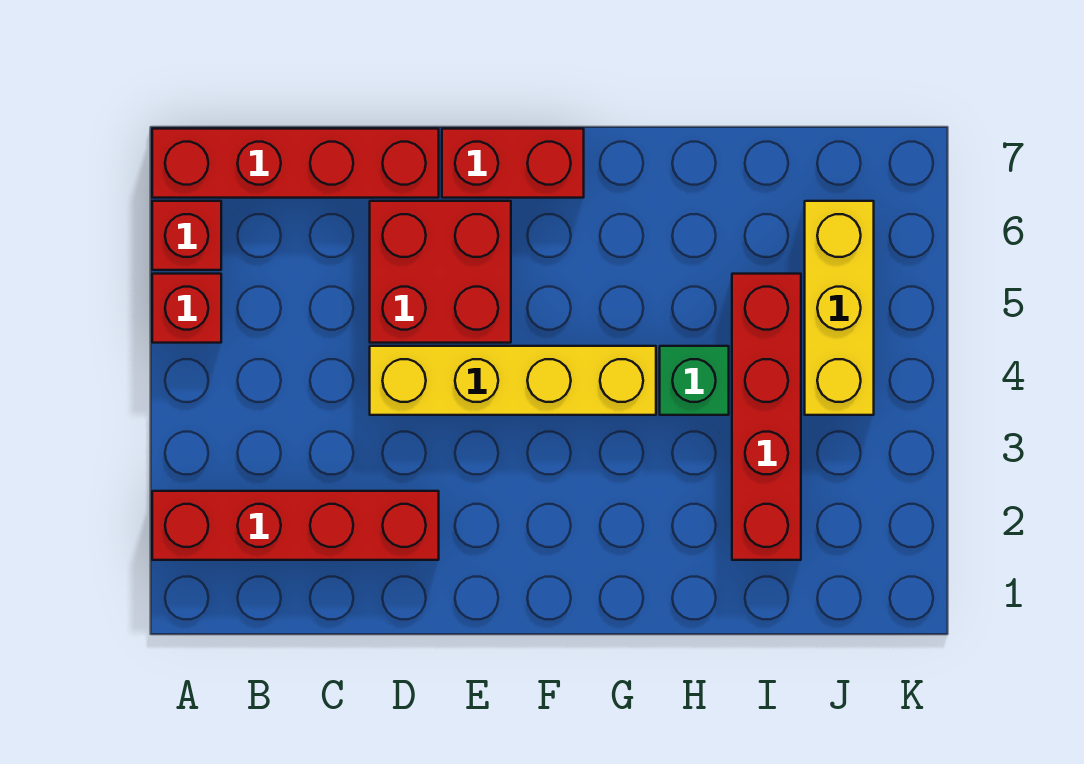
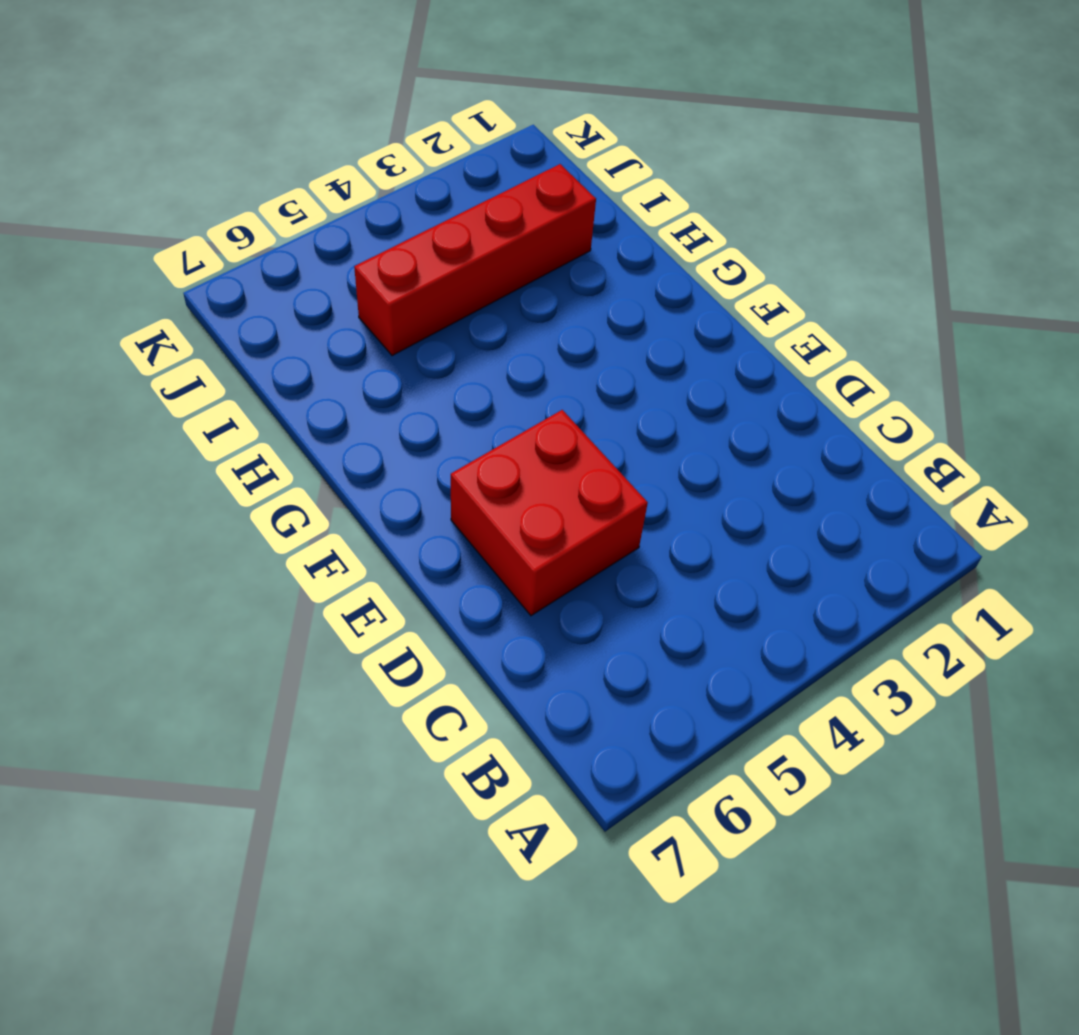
none -> red 1x4 brick [152,491,439,560]
none -> red 1x1 brick [152,274,221,343]

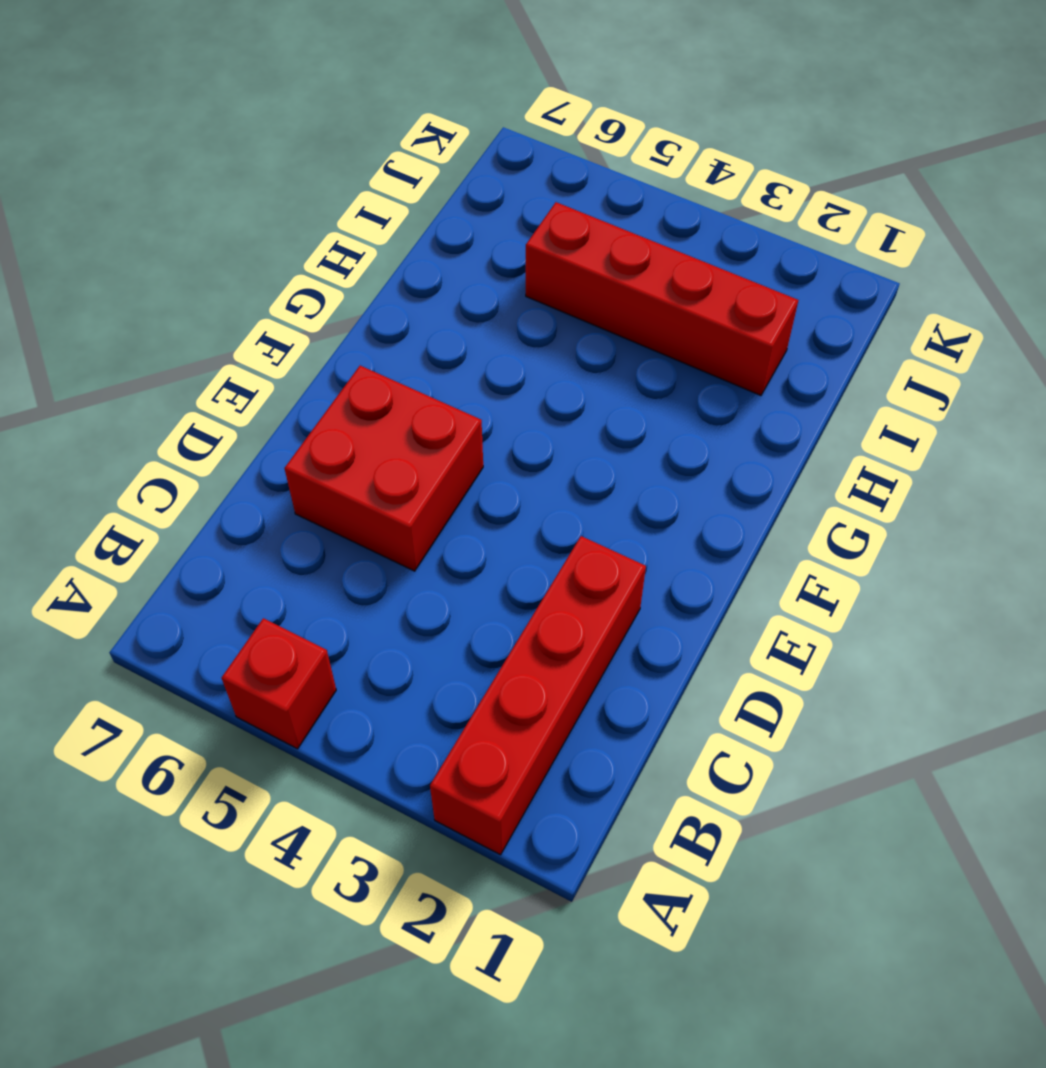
none -> red 1x1 brick [152,201,221,270]
none -> red 1x4 brick [152,129,439,198]

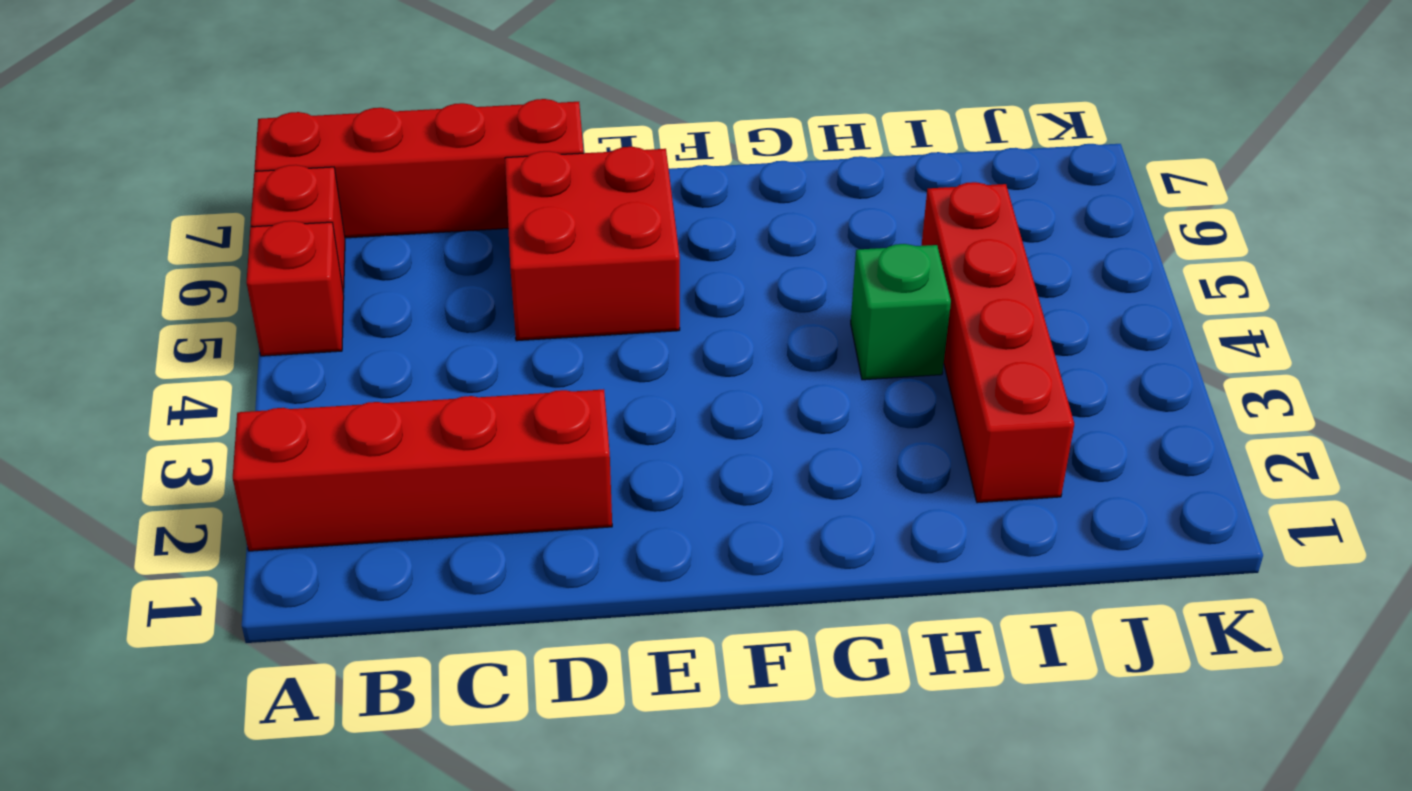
none -> yellow 1x4 brick [370,346,656,415]
none -> red 1x2 brick [442,129,584,198]

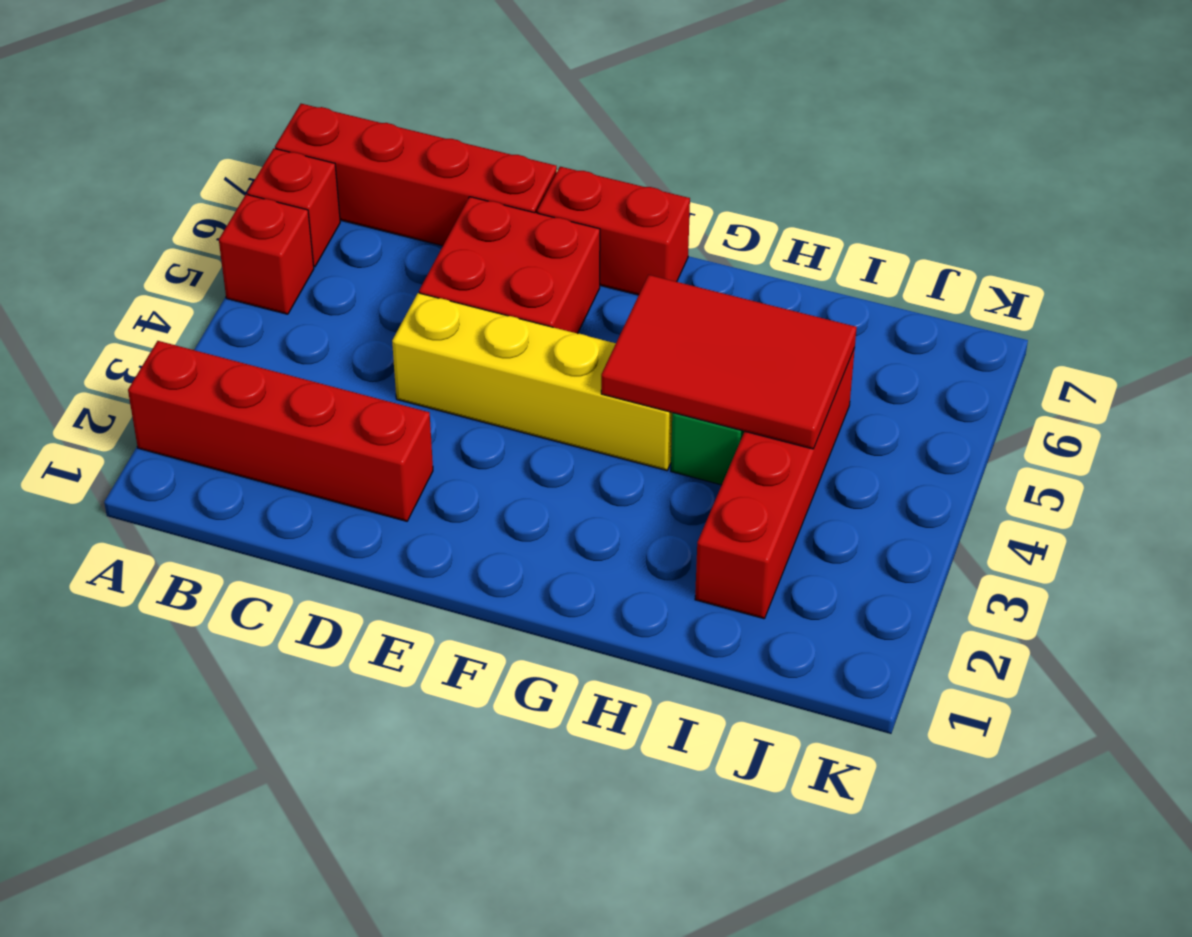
red 2x3 tile [601,275,857,449] -> none
none -> yellow 1x3 brick [805,201,874,415]

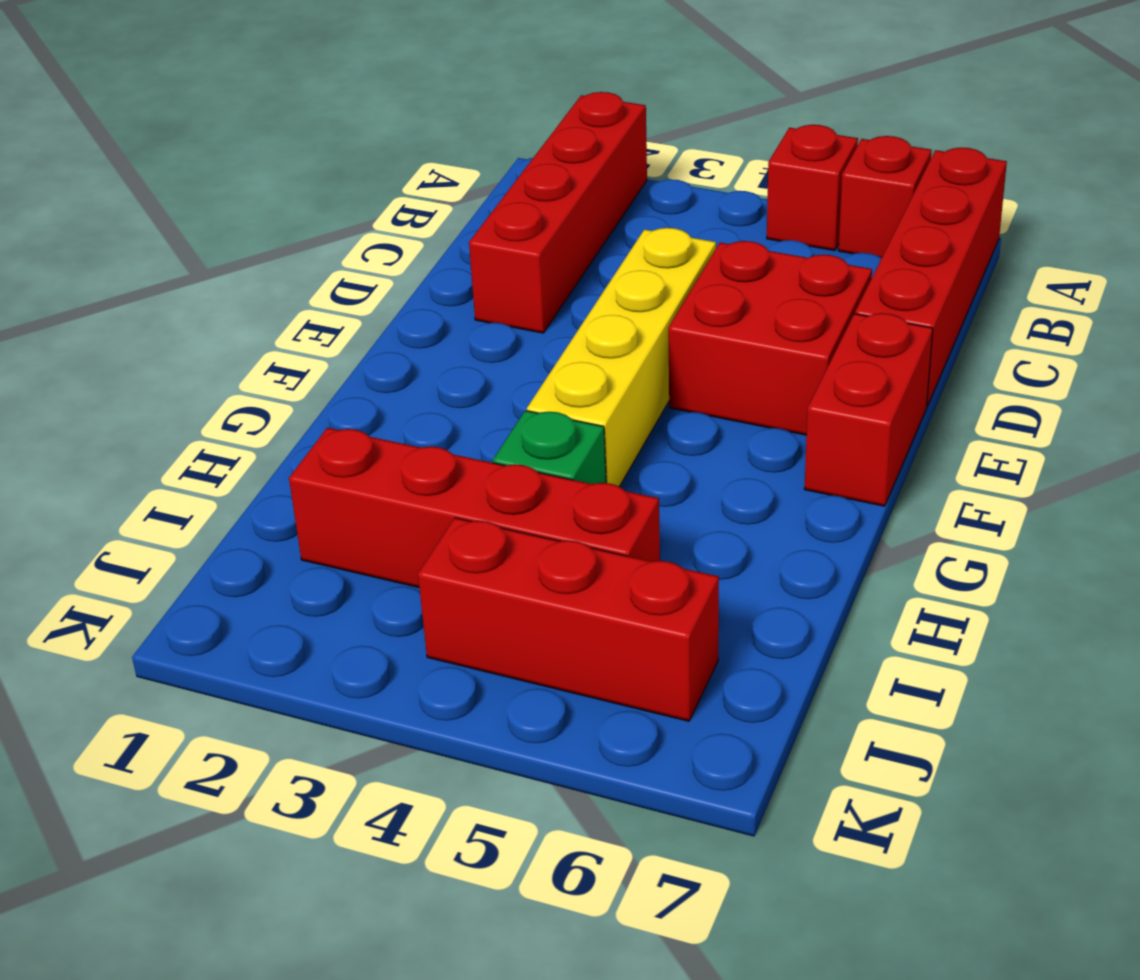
red 1x3 brick [418,518,719,721] -> yellow 1x3 brick [805,201,874,415]

